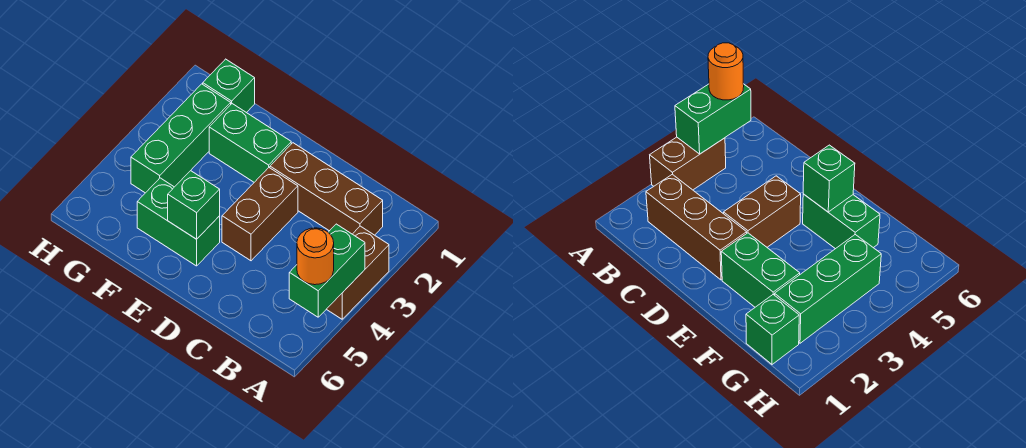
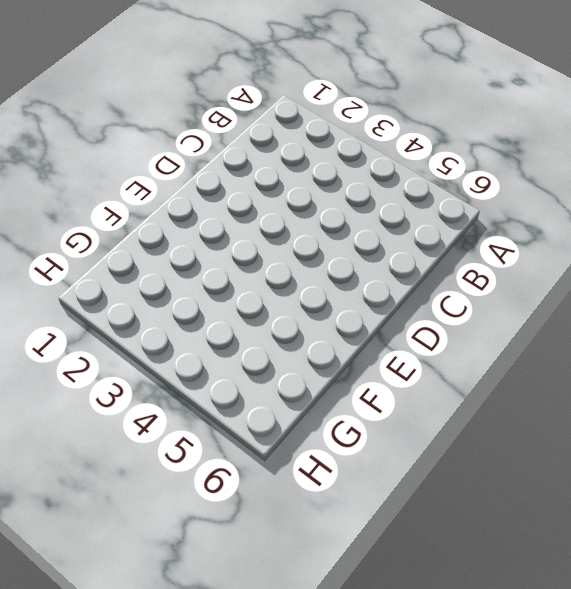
none -> brown 1x2 brick [327,226,389,319]
none -> brown 1x3 brick [270,143,383,235]

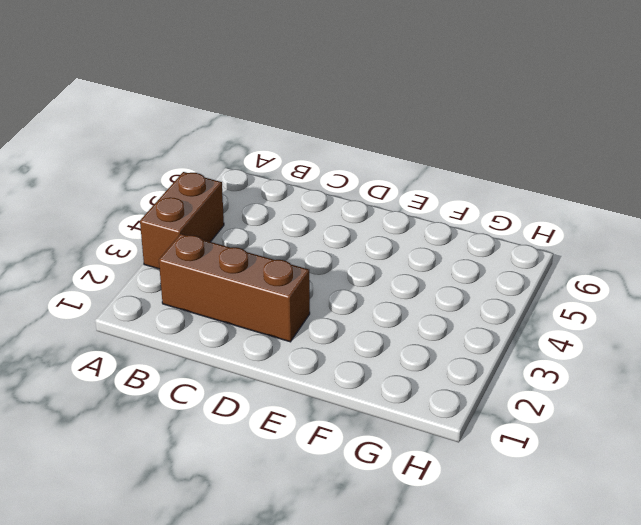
none -> brown 1x2 brick [222,168,298,261]
none -> green 1x2 brick [209,104,291,182]

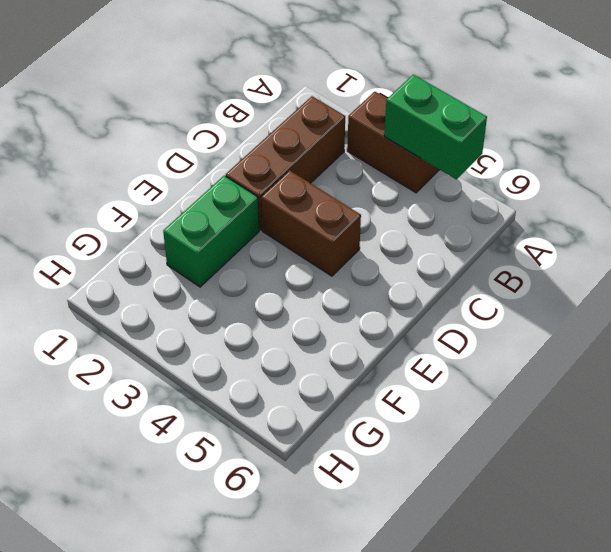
none -> green 1x2 brick [137,178,220,266]
none -> green 1x1 brick [203,59,255,113]

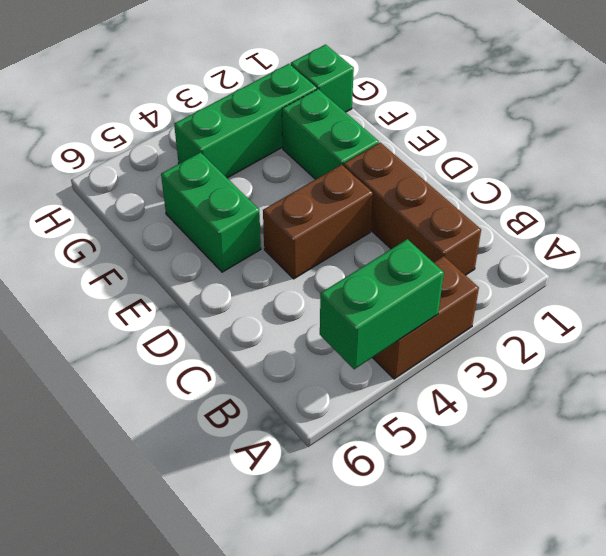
none -> green 1x1 brick [168,171,220,239]
none -> orange 1x1 round brick [297,228,334,285]

